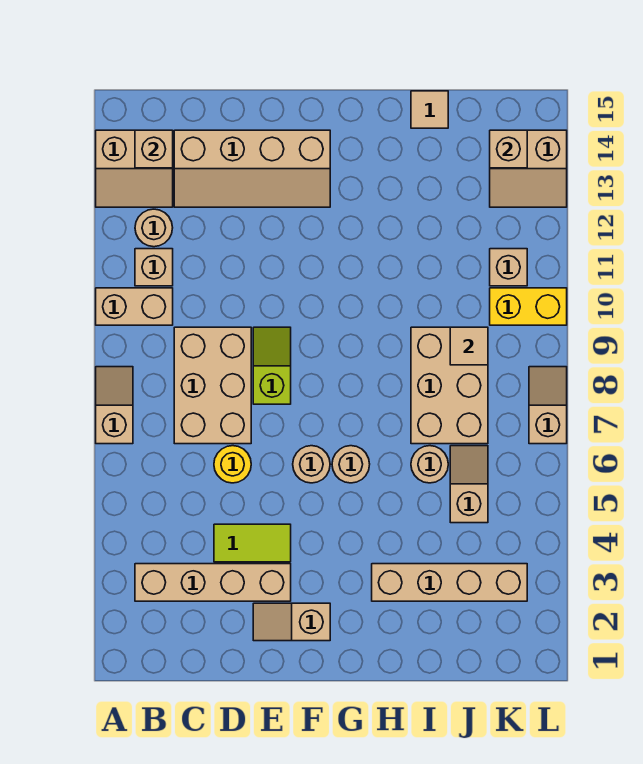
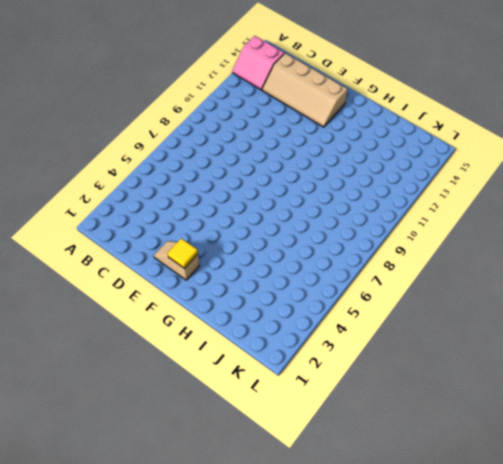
pink 2x2 slope [232,36,284,90] -> tan 2x2 slope [96,130,173,207]
yellow 1x1 tile [168,238,198,268] -> none
none -> tan 1x2 slope [96,367,133,444]
none -> tan 1x2 brick [96,288,173,325]
none -> tan 1x4 brick [135,564,291,601]

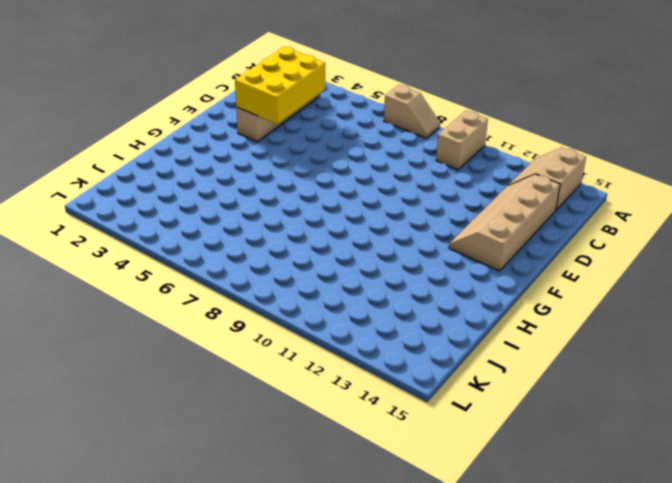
yellow 2x3 brick [235,47,325,124] -> none
none -> tan 1x1 brick [135,249,173,286]
none -> tan 1x1 round brick [135,209,173,247]
none -> tan 2x3 brick [174,327,251,444]

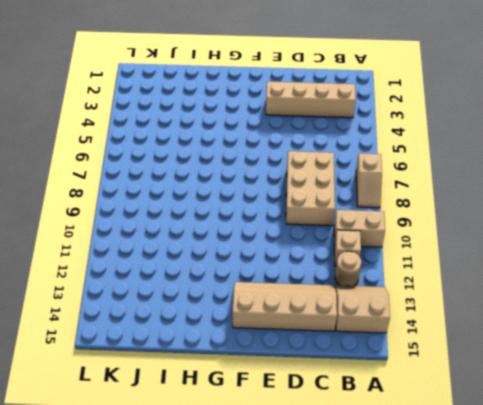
none -> lime 1x2 tile [214,524,291,562]
none -> yellow 1x1 round brick [214,446,251,483]
none -> tan 1x2 slope [253,603,330,641]

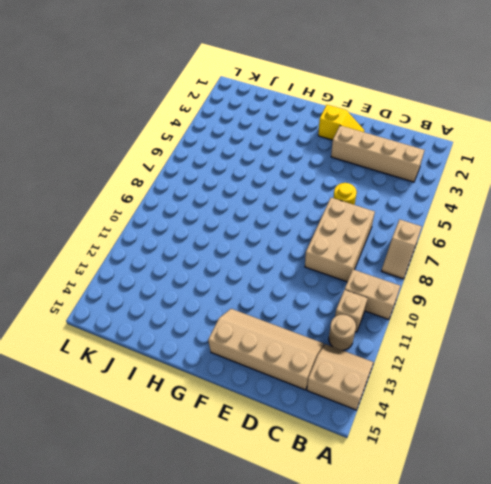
yellow 1x2 slope [318,105,364,140] -> tan 1x2 slope [253,603,330,641]
none -> lime 1x2 tile [214,524,291,562]
none -> lime 1x2 slope [253,327,291,404]
none -> tan 1x1 round brick [293,446,330,483]

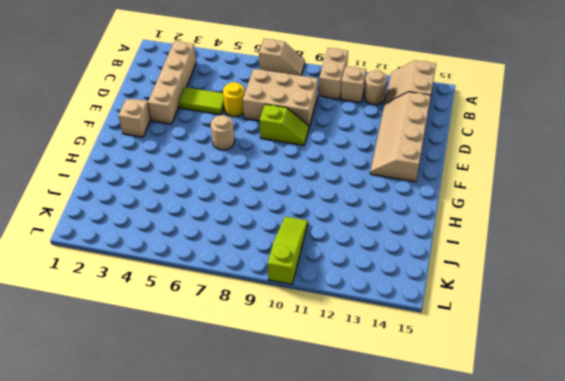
lime 1x2 tile [178,87,224,115] -> lime 1x2 tile turned to [214,524,291,562]
lime 1x3 slope [268,217,308,284] -> yellow 1x2 brick [490,288,567,325]
none -> tan 1x1 round brick [332,446,370,483]
none -> tan 1x4 brick [372,564,527,601]
none -> tan 1x1 round brick [411,446,448,483]

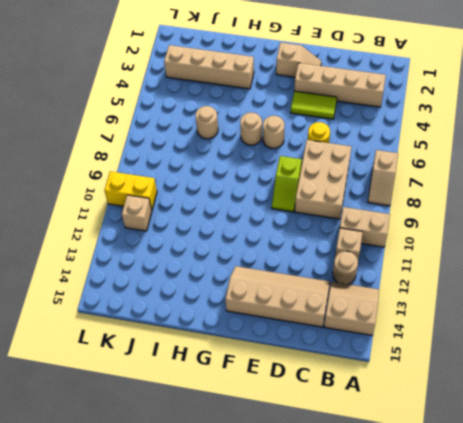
none -> tan 2x3 brick [411,327,488,444]
none -> tan 1x1 tile [411,91,448,128]
none -> tan 1x2 slope [450,446,488,523]

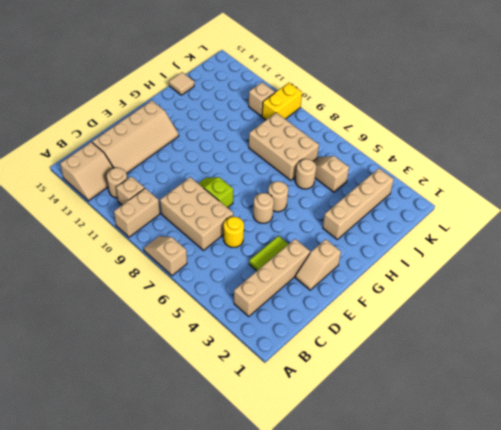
none -> tan 2x2 slope [490,130,567,207]
none -> tan 1x2 slope [529,367,567,444]
none -> tan 1x1 brick [135,130,173,168]

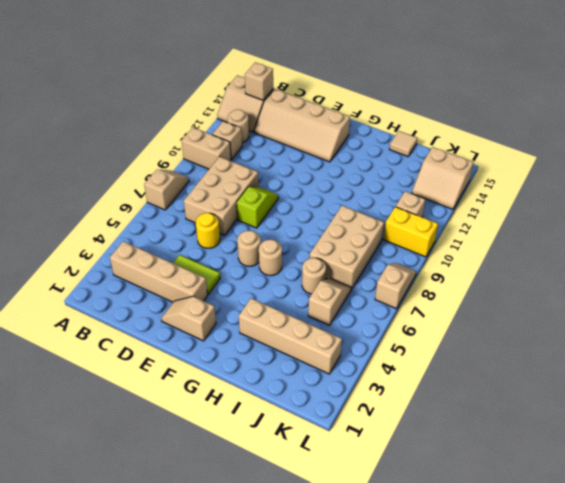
none -> tan 1x1 tile [450,327,488,365]
none -> tan 1x1 brick [490,130,527,168]

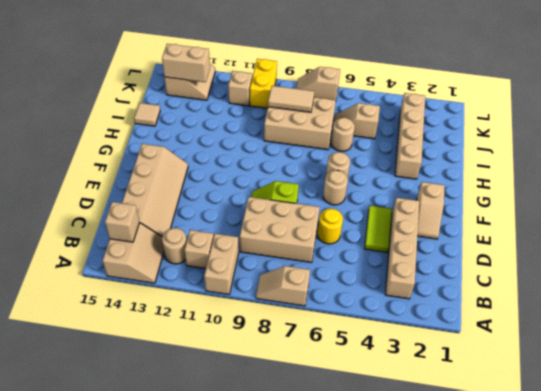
tan 1x2 tile [268,86,314,112] -> tan 1x1 tile [450,327,488,365]
tan 1x2 brick [162,44,210,82] -> tan 1x1 brick [490,130,527,168]

